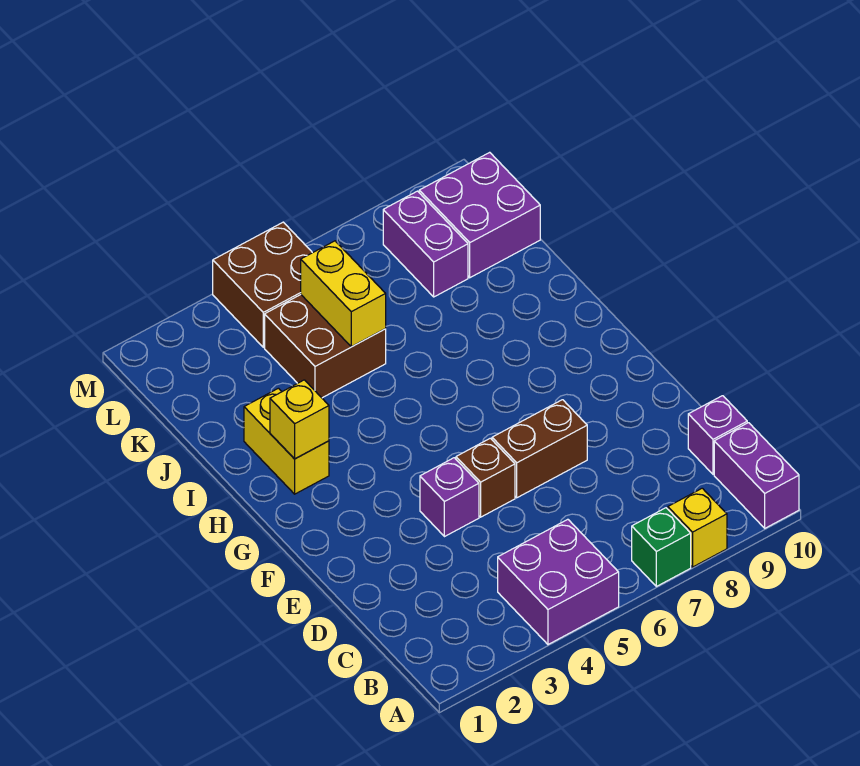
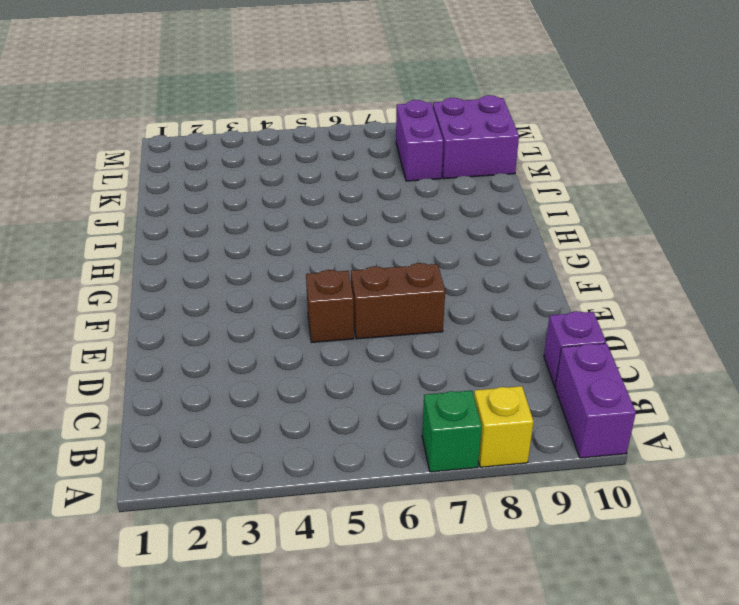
none -> purple 2x2 brick [498,519,619,645]
none -> purple 1x1 brick [420,458,479,537]
none -> yellow 1x2 brick [244,388,329,494]

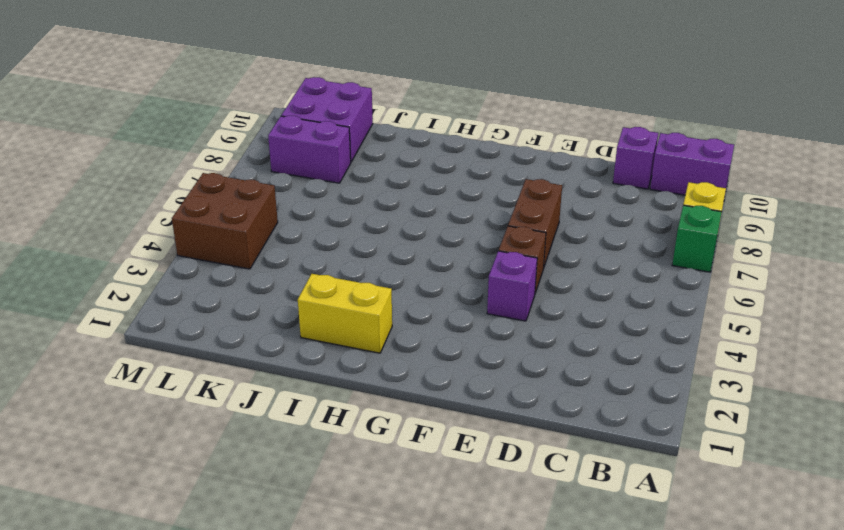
none -> purple 2x2 brick [498,519,619,645]
none -> brown 2x2 brick [265,295,386,398]
none -> yellow 1x1 brick [270,380,329,459]

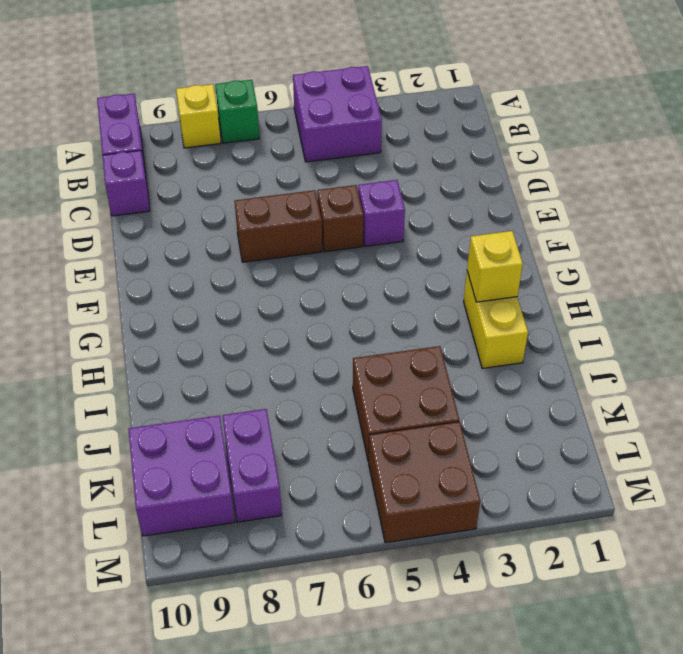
none -> yellow 1x2 brick [301,241,386,347]

